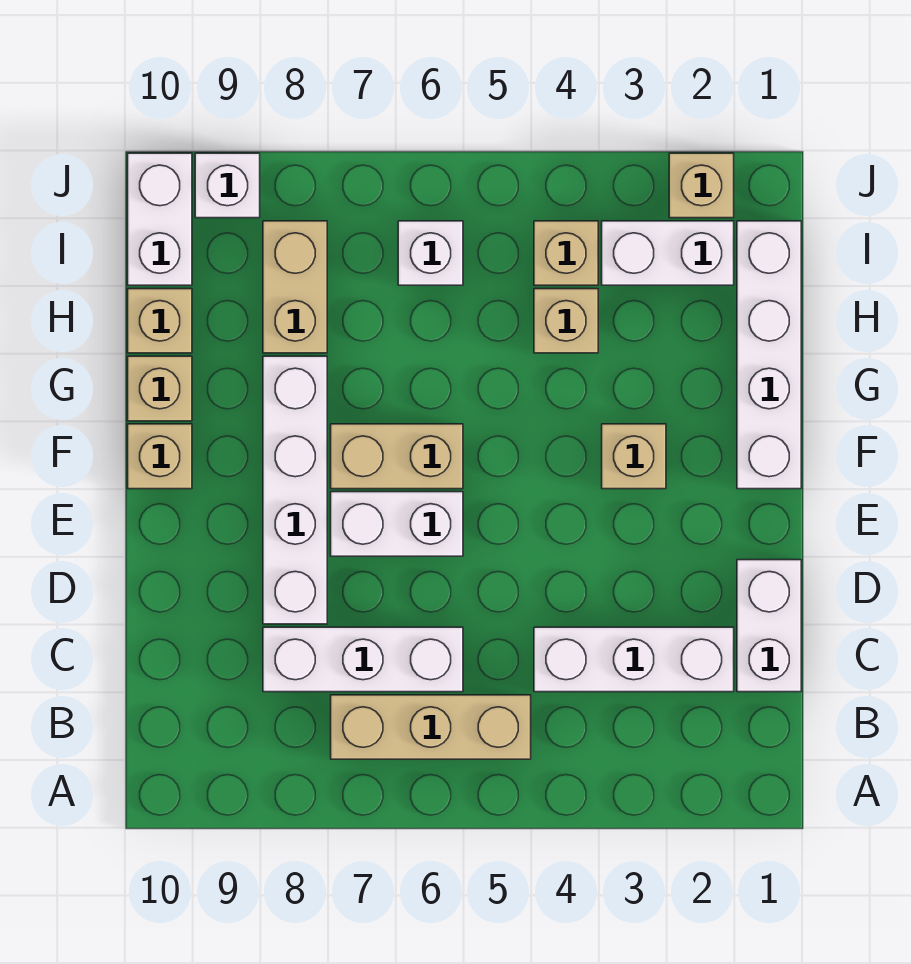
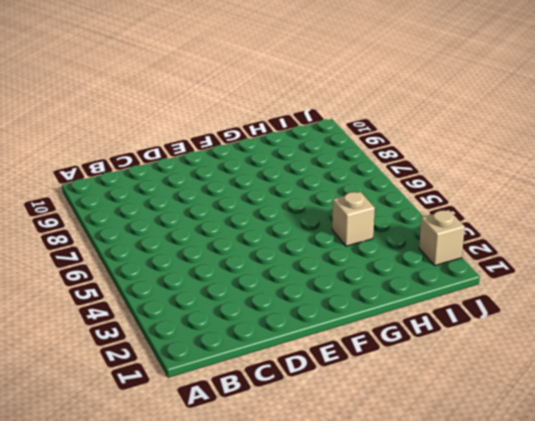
none -> tan 1x3 brick [331,695,531,759]
none -> white 1x2 brick [737,560,801,692]
none -> white 1x3 brick [534,627,734,692]

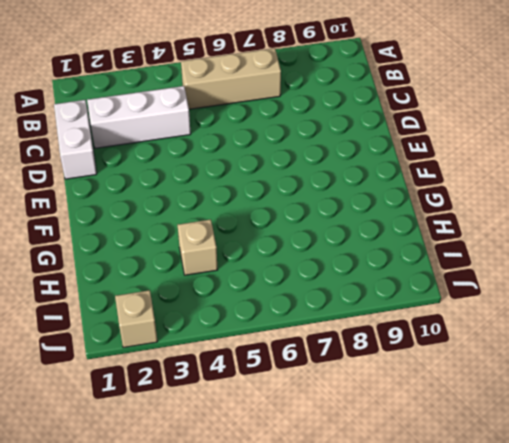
none -> white 1x3 brick [263,627,463,692]
none -> white 1x4 brick [263,356,327,624]
none -> white 1x2 brick [331,492,463,556]

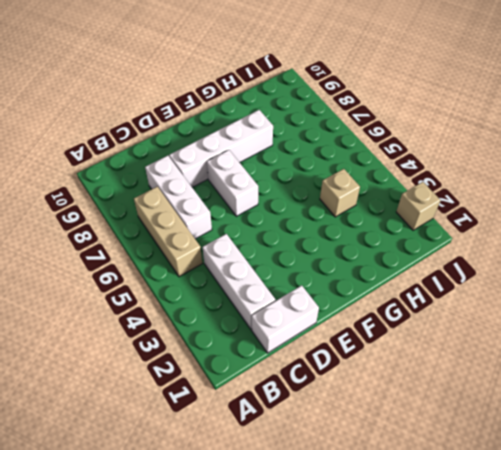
none -> white 1x4 brick [737,221,801,489]
none -> tan 1x1 brick [602,424,666,489]
none -> tan 1x2 brick [331,424,463,489]

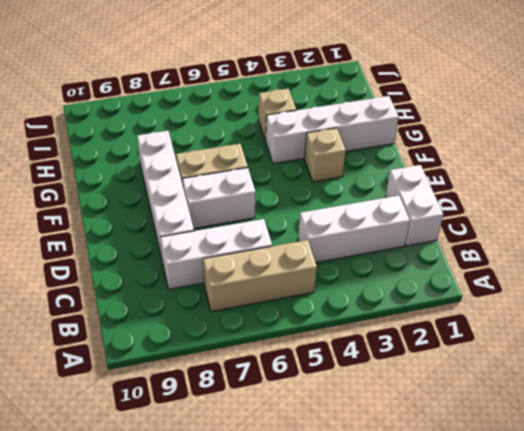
white 1x4 brick [266,96,399,164] -> white 1x4 brick turned to [737,221,801,489]
none -> tan 1x1 brick [128,424,192,489]
none -> tan 1x1 brick [128,356,192,421]
none -> tan 1x2 brick [263,221,327,353]

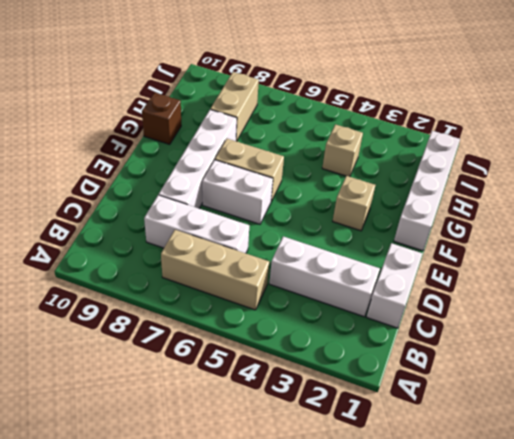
brown 1x1 brick [142,93,181,144] -> tan 1x1 brick [128,356,192,421]
none -> tan 1x1 brick [128,424,192,489]
none -> tan 1x1 brick [128,289,192,353]
none -> white 1x2 brick [602,221,734,285]

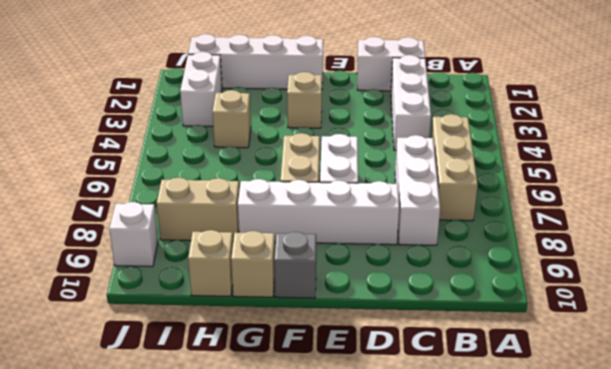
grey 1x1 brick [274,232,316,298] -> tan 1x1 brick [128,424,192,489]
none -> tan 1x1 brick [534,221,598,285]
none -> white 1x1 brick [398,221,463,285]
none -> white 1x2 brick [128,153,192,285]

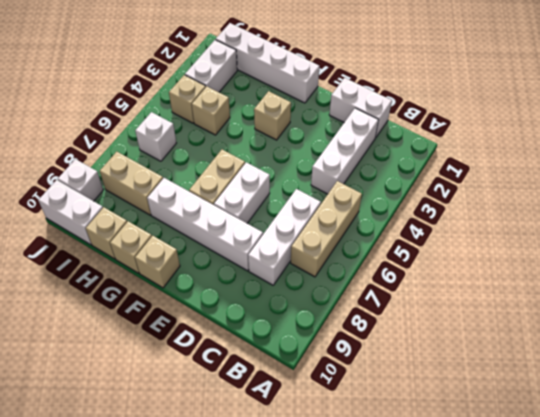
none -> tan 1x1 brick [669,153,734,218]

